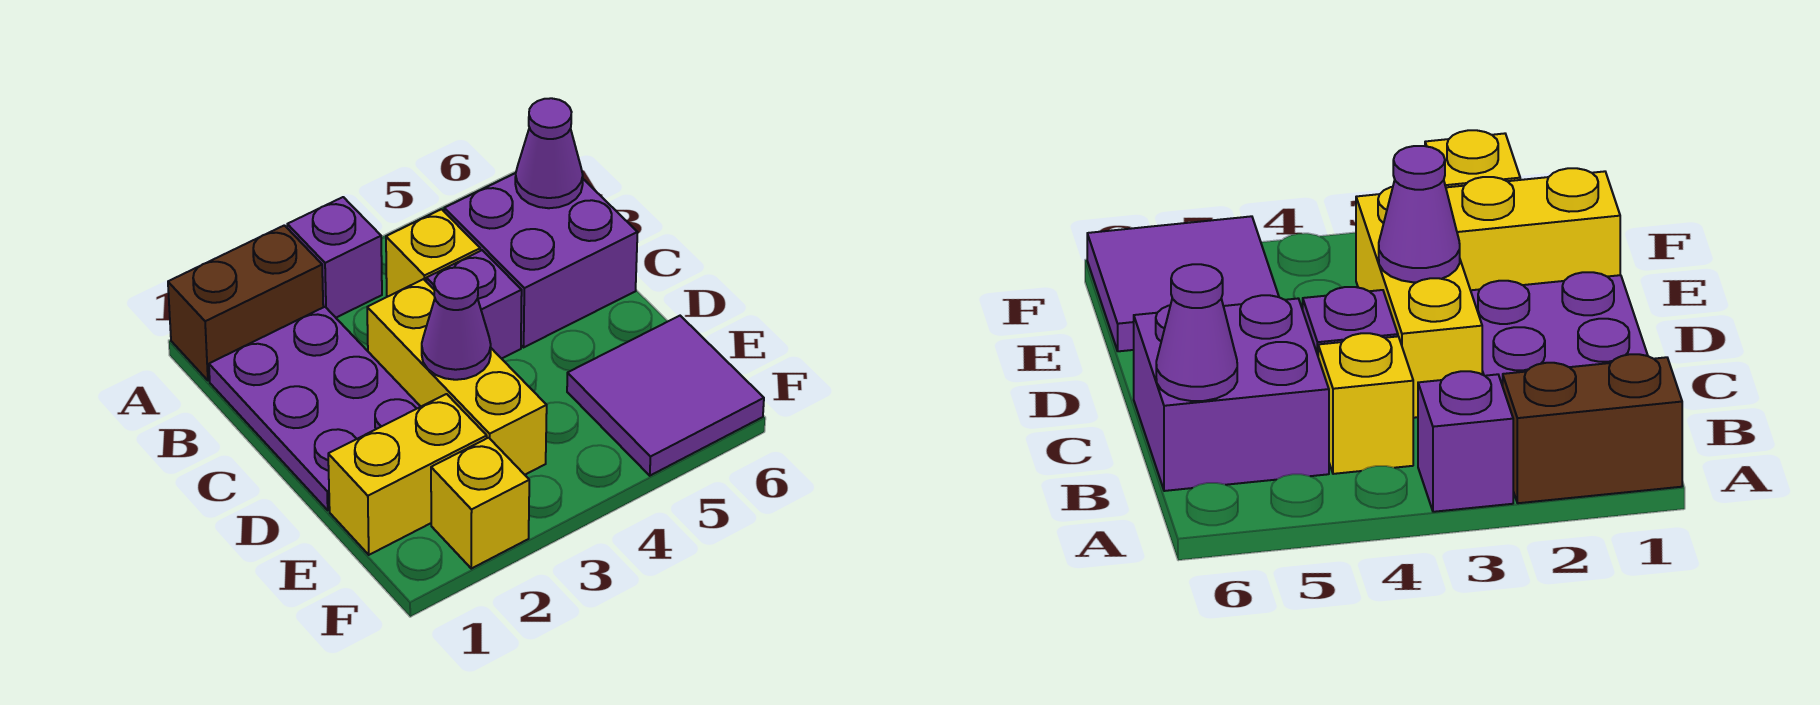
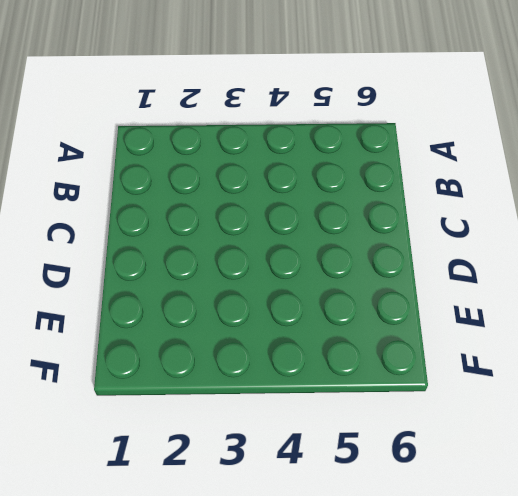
none -> brown 1x2 brick [168,225,323,381]
none -> purple 1x1 brick [287,197,382,318]
none -> purple 2x3 plate [209,307,421,510]

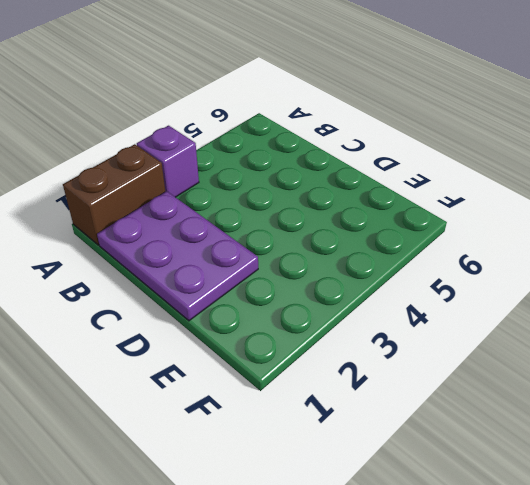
none -> yellow 1x1 brick [386,209,480,297]
none -> purple 2x2 brick [444,173,638,347]
none -> yellow 1x3 brick [367,279,547,475]

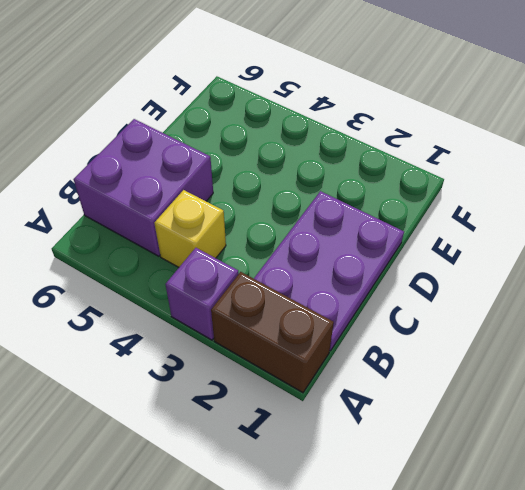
none -> yellow 1x3 brick [367,279,547,475]
none -> purple 1x1 brick [426,250,522,359]
none -> yellow 1x2 brick [328,394,487,555]

